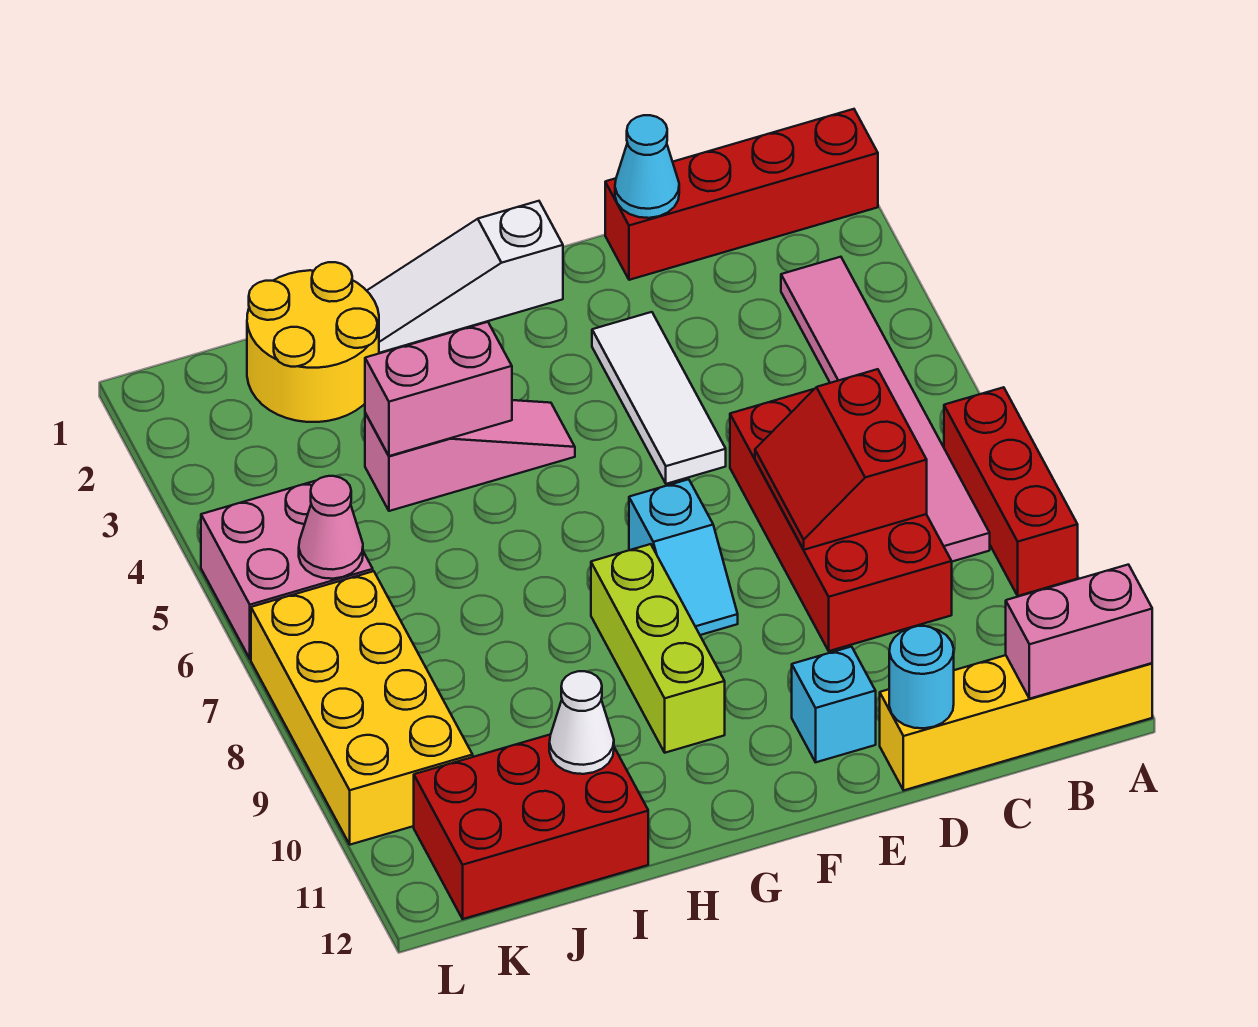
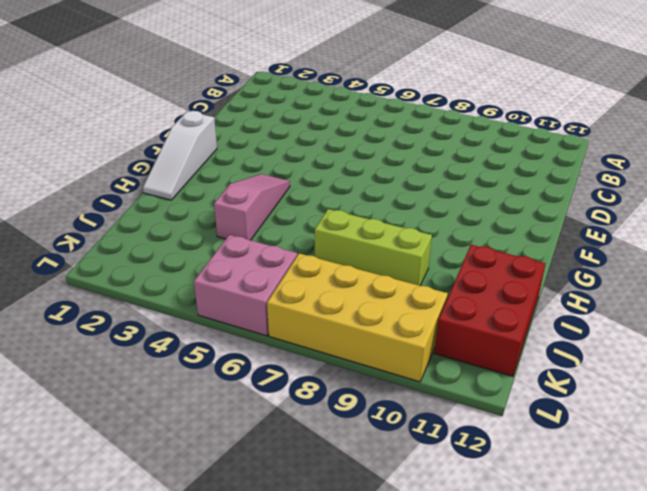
lime 1x3 brick [315,209,432,286] -> lime 1x3 brick moved to [591,544,725,753]
none -> red 1x4 brick [605,109,878,280]
none -> red 1x3 brick [944,387,1078,596]
none -> yellow 1x4 brick [880,655,1152,790]

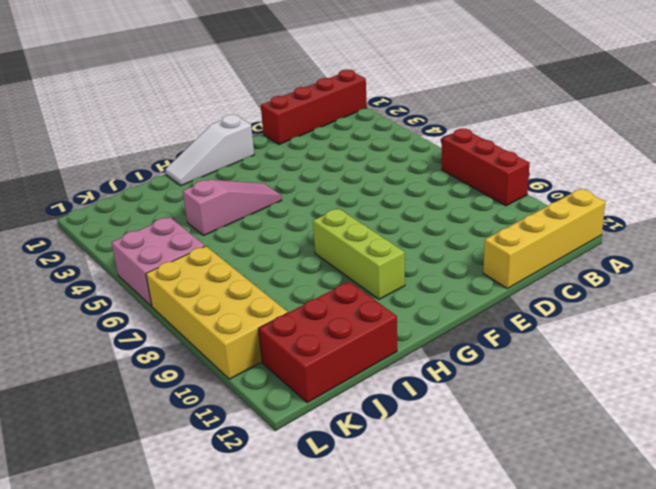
none -> pink 1x6 tile [781,257,990,562]
none -> red 2x4 brick [730,389,952,651]
none -> white 1x3 tile [592,312,726,484]

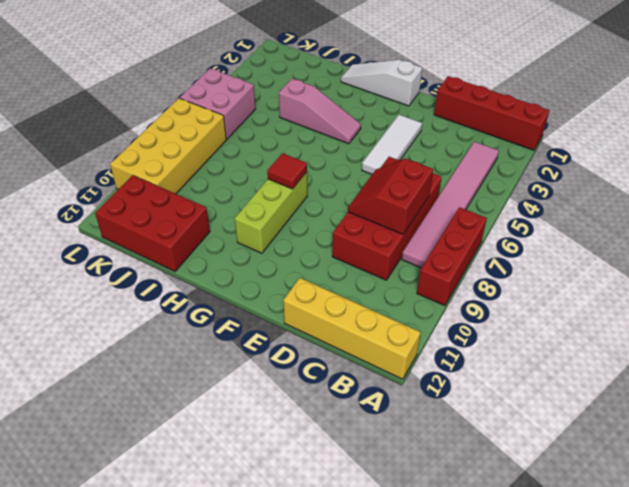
red 1x1 tile [267,153,307,189] -> none
none -> cyan 1x1 brick [792,647,876,762]
none -> cyan 1x2 slope [629,479,738,635]
none -> yellow 2x2 round brick [247,262,379,422]

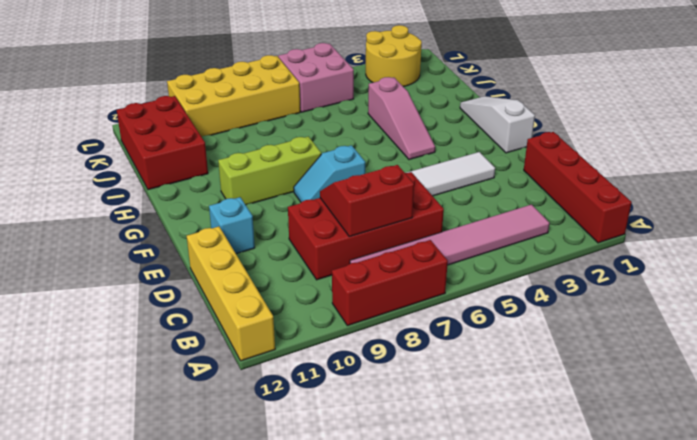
yellow 2x2 round brick [366,25,422,87] -> yellow 2x2 round brick moved to [247,262,379,422]
none -> pink 1x2 brick [1006,565,1152,699]
none -> cyan 1x1 cone [615,115,679,218]
none -> cyan 1x1 round brick [889,626,954,728]

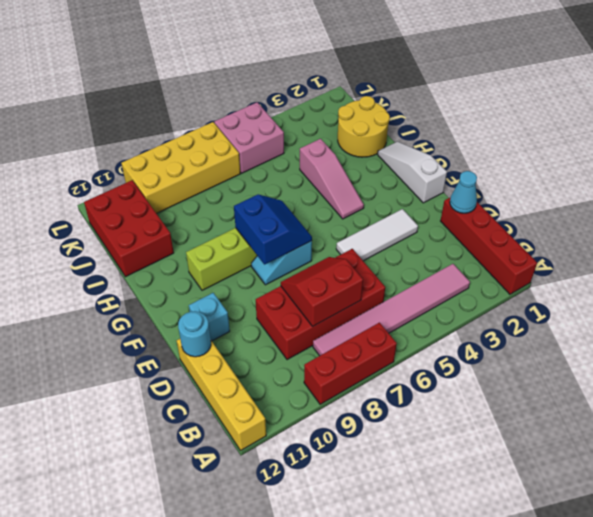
blue 2x2 slope [234,194,312,265] -> none
none -> pink 1x2 brick [1006,565,1152,699]
none -> pink 1x2 brick [365,322,512,456]
none -> white 1x1 cone [549,671,614,774]

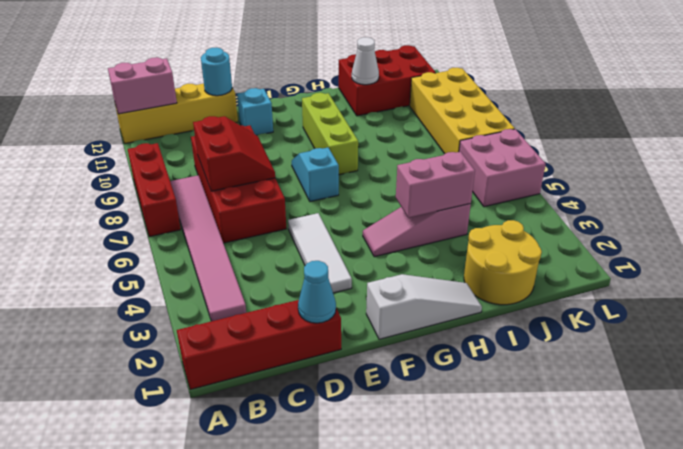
none -> pink 1x1 cone [299,476,363,579]

